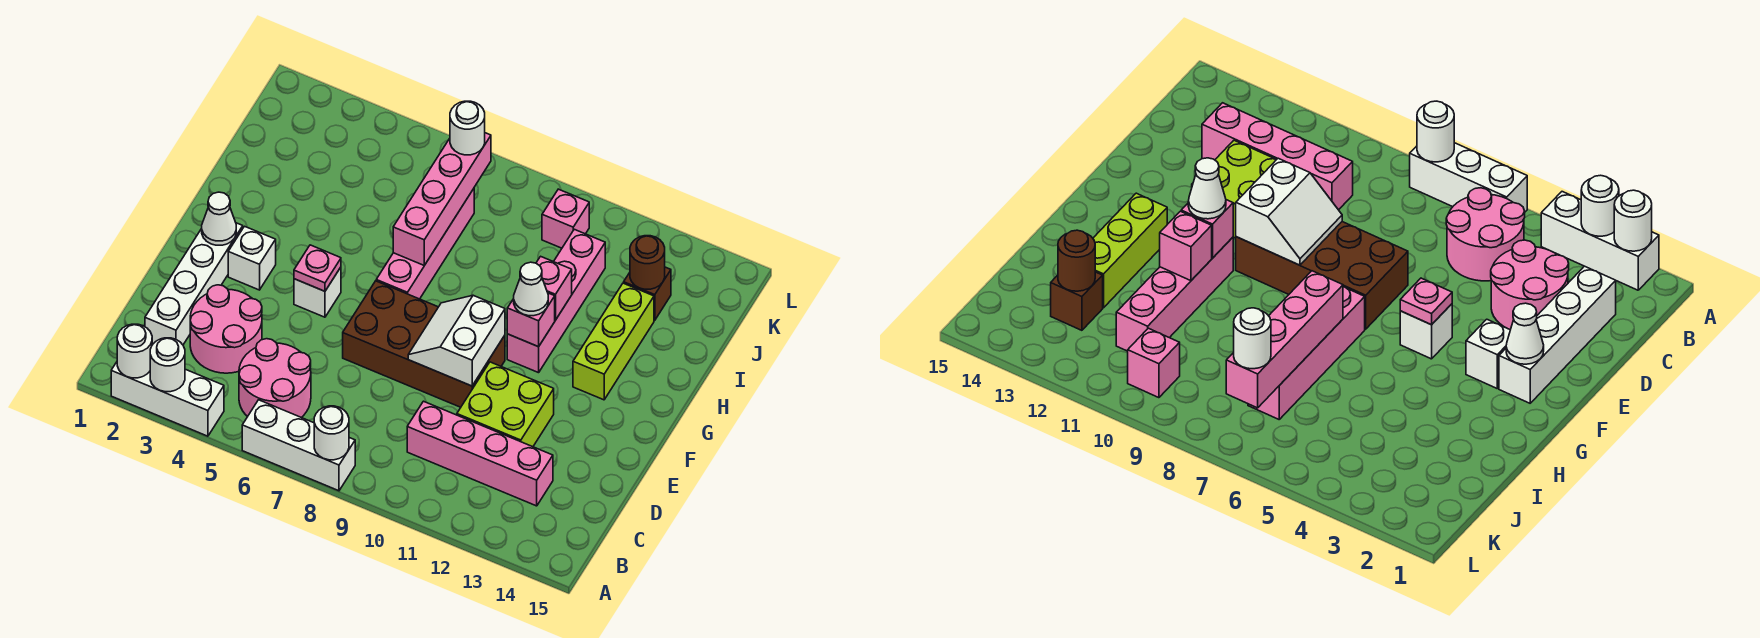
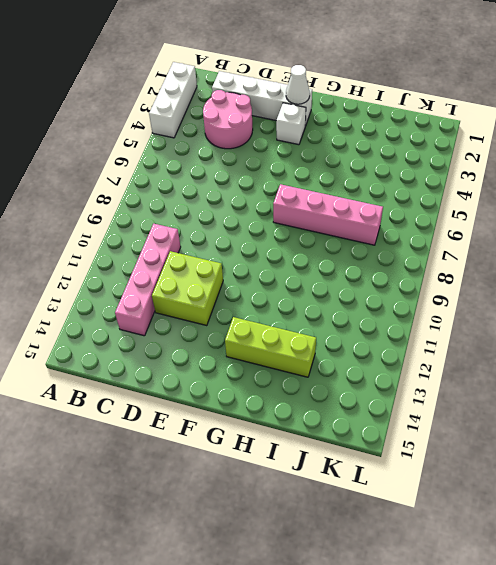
none -> white 1x3 brick [242,400,355,491]
none -> pink 2x2 round brick [239,339,311,417]
none -> brown 2x4 brick [343,281,505,407]

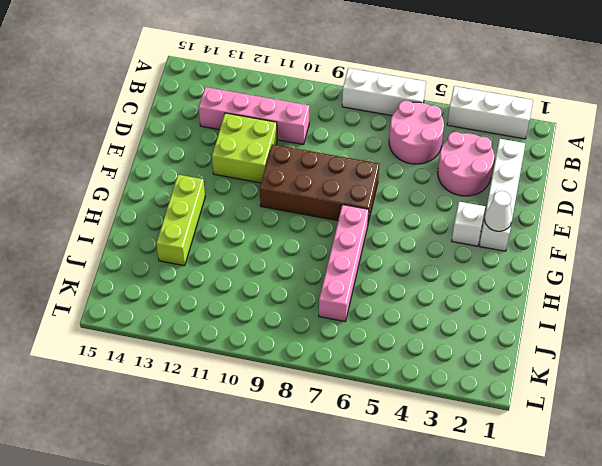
none -> white 1x1 brick [294,267,341,317]
none -> pink 1x4 brick [507,229,605,373]
none -> brown 1x1 brick [624,267,671,320]

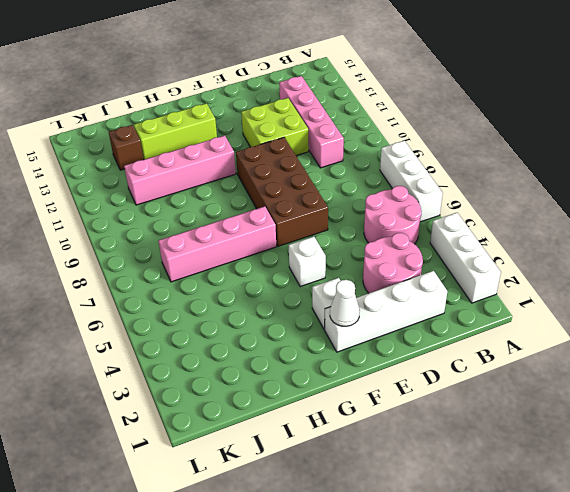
none -> pink 1x1 brick [542,189,589,248]
none -> white 1x1 round brick [117,324,152,378]
none -> white 1x1 round brick [150,338,185,392]

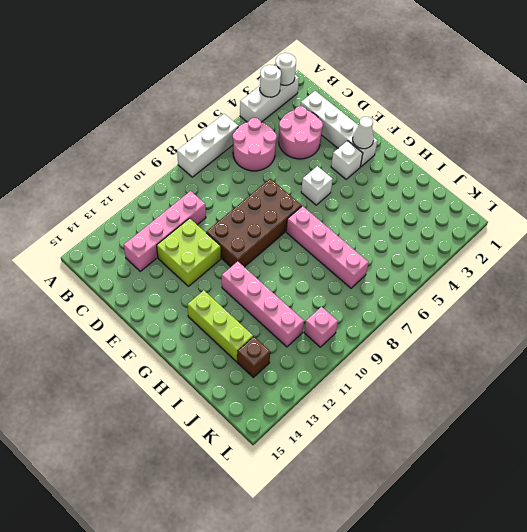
none -> white 1x1 round brick [314,406,349,460]
none -> white 2x2 slope [408,295,505,386]
none -> pink 1x1 plate [294,245,341,291]

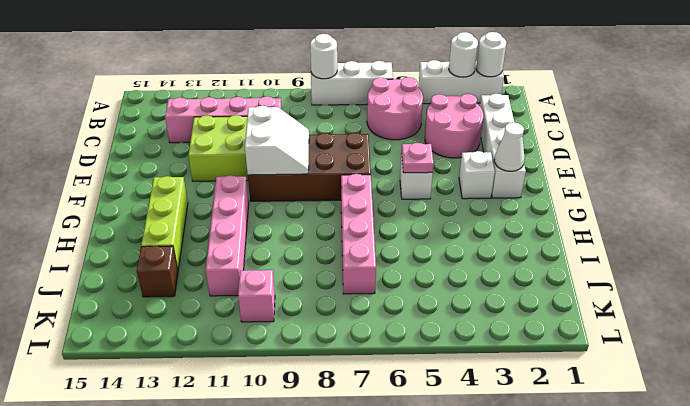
none -> pink 1x1 brick [507,293,555,347]
none -> pink 1x4 brick [393,133,491,265]
none -> pink 1x1 brick [536,256,572,320]

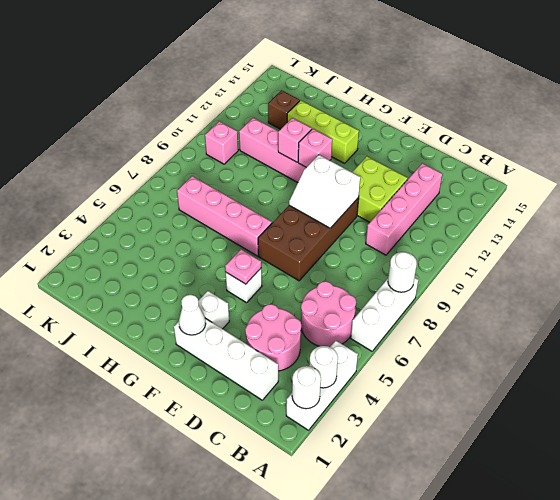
none -> pink 1x4 brick [393,133,491,265]
none -> brown 1x1 round brick [630,236,665,289]
none -> white 1x1 cone [514,262,548,316]

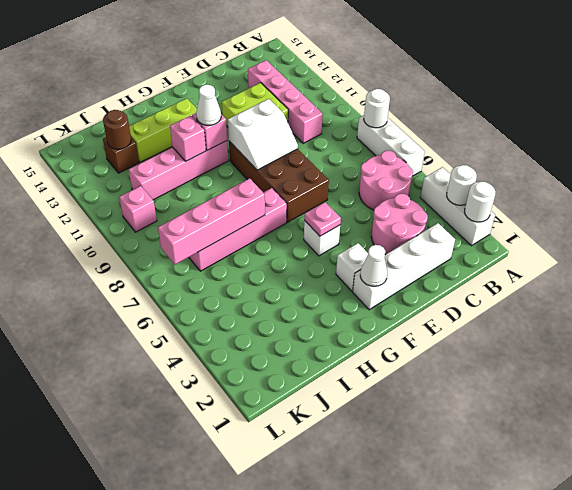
none -> white 1x1 round brick [450,101,485,155]

